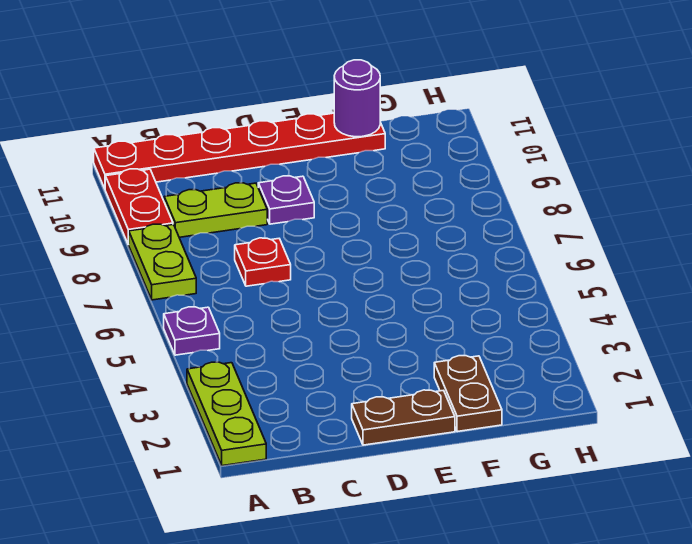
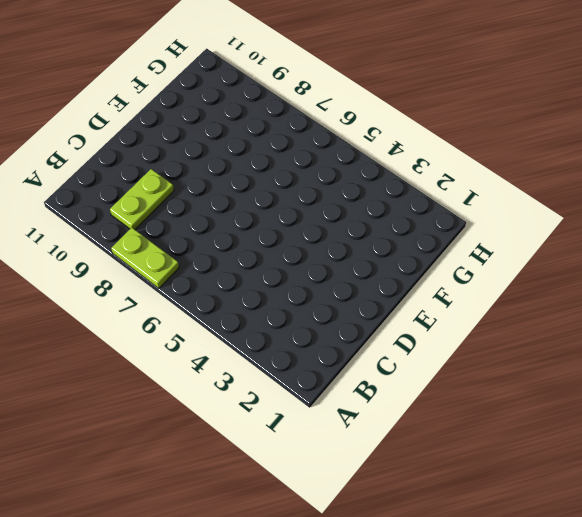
none -> lime 1x3 plate [187,362,266,466]
none -> purple 1x1 plate [164,307,220,355]

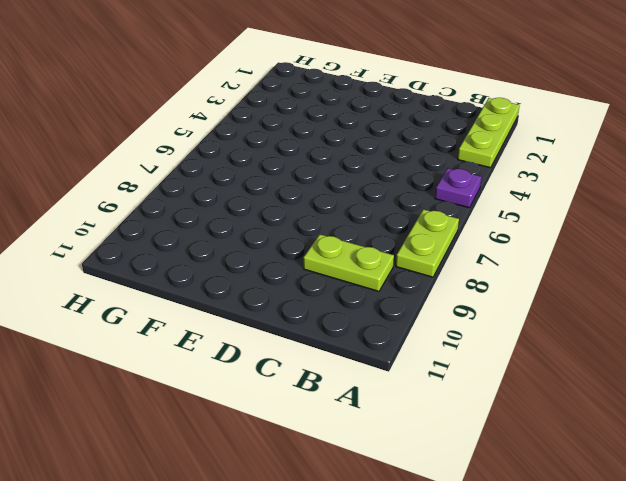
none -> red 1x2 plate [105,169,173,244]
none -> red 1x6 plate [94,113,385,189]

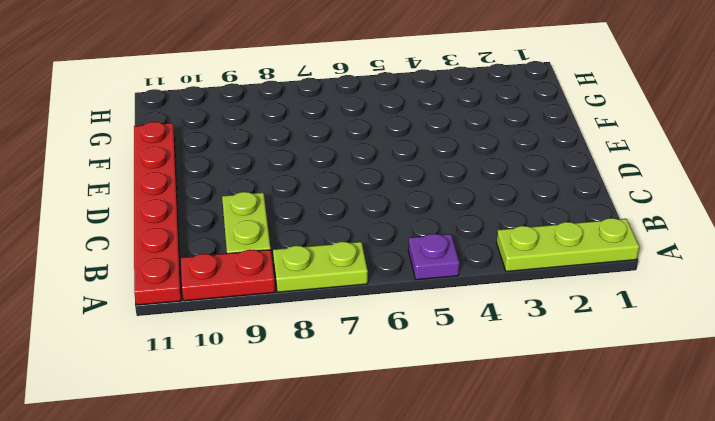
none -> red 1x1 plate [235,238,291,286]
none -> brown 1x2 plate [352,390,455,445]

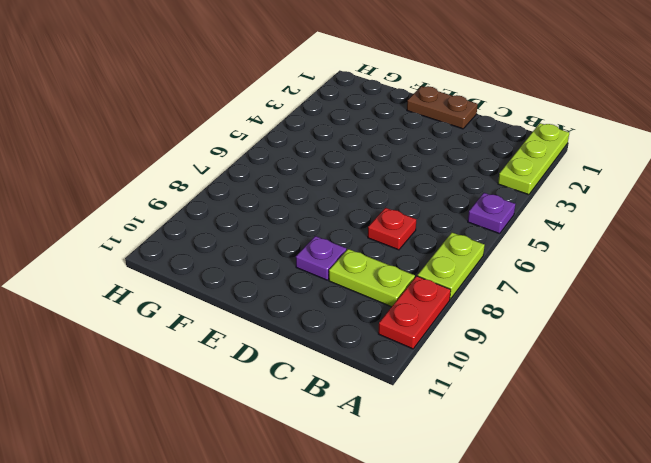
none -> red 1x6 plate [94,113,385,189]
none -> brown 1x2 plate [434,356,502,432]

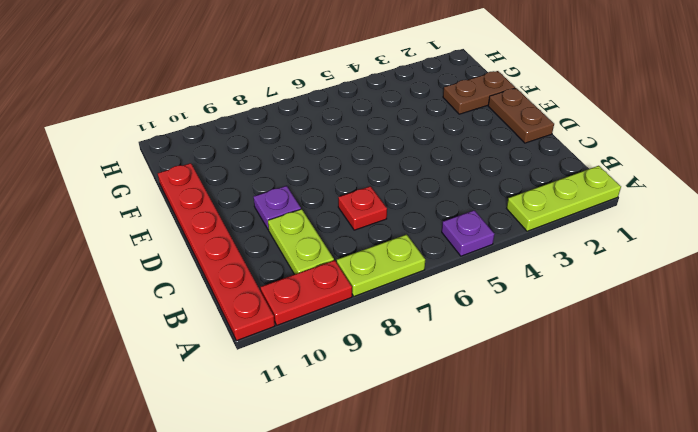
none -> purple 1x1 round brick [334,60,380,137]

